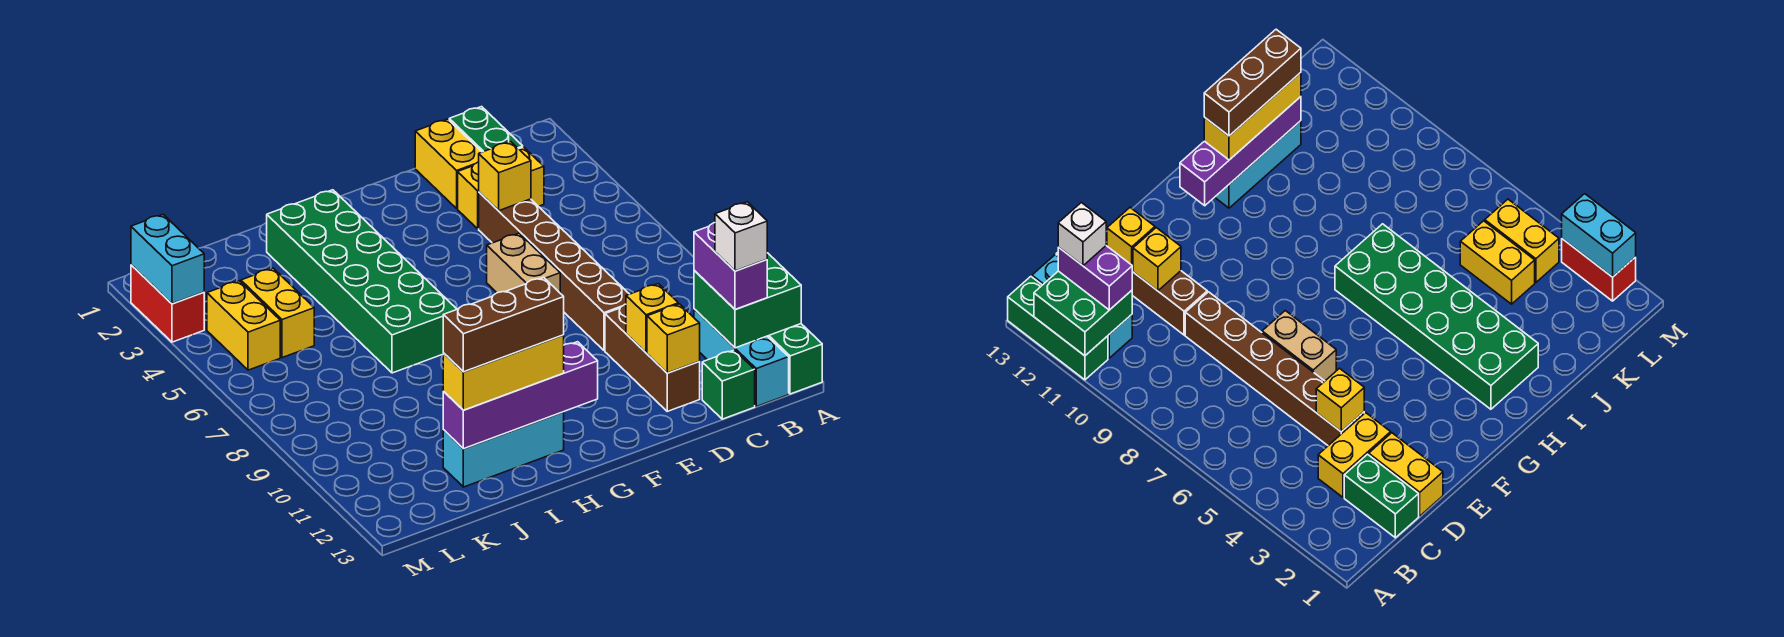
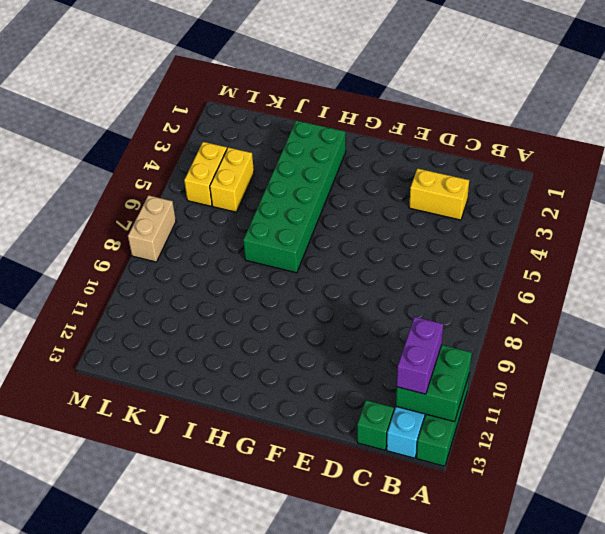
tan 1x2 brick [128,195,176,262] -> tan 1x2 brick moved to [487,233,560,293]
none -> green 1x2 brick [449,107,523,152]
none -> yellow 1x2 brick [415,119,481,208]
none -> brown 1x6 brick [479,192,629,351]

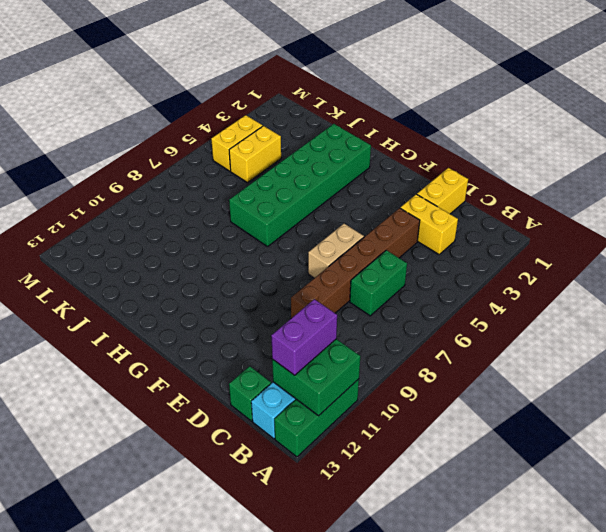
green 1x2 brick [350,250,407,316] -> green 1x2 brick moved to [449,107,523,152]
none -> brown 1x3 brick [605,304,700,411]
none -> cyan 1x3 brick [443,412,564,487]
none -> red 1x2 brick [131,265,204,342]

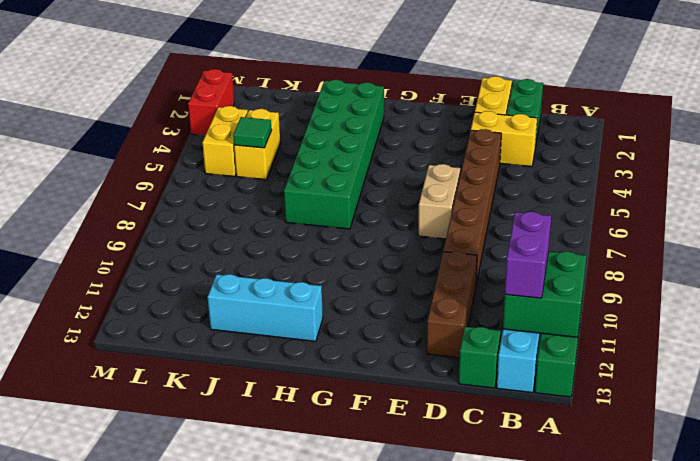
green 1x1 tile [233,117,271,148] -> none
none -> yellow 1x1 brick [479,142,531,211]
none -> yellow 1x1 brick [626,284,678,353]
none -> yellow 1x1 brick [647,304,700,373]

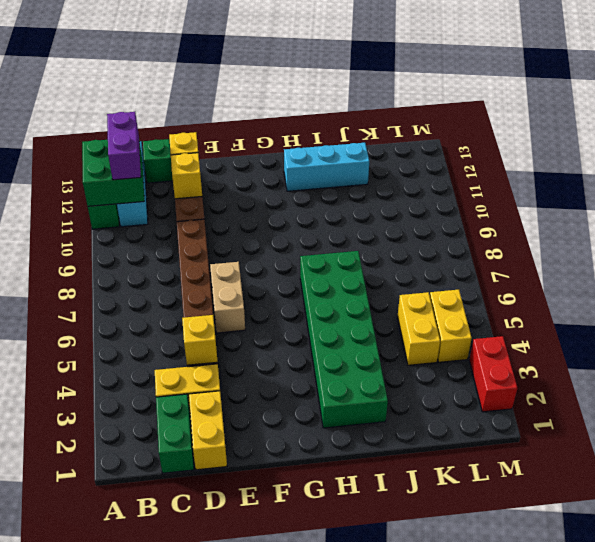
none -> purple 1x4 brick [443,342,598,449]
none -> cyan 1x2 brick [131,214,204,304]
none -> yellow 1x3 brick [443,335,564,410]

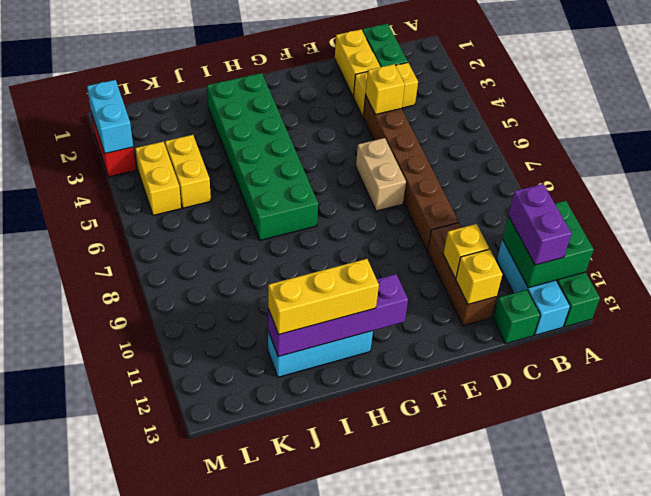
none -> white 1x1 brick [715,202,767,271]
none -> brown 1x3 brick [443,277,564,372]

